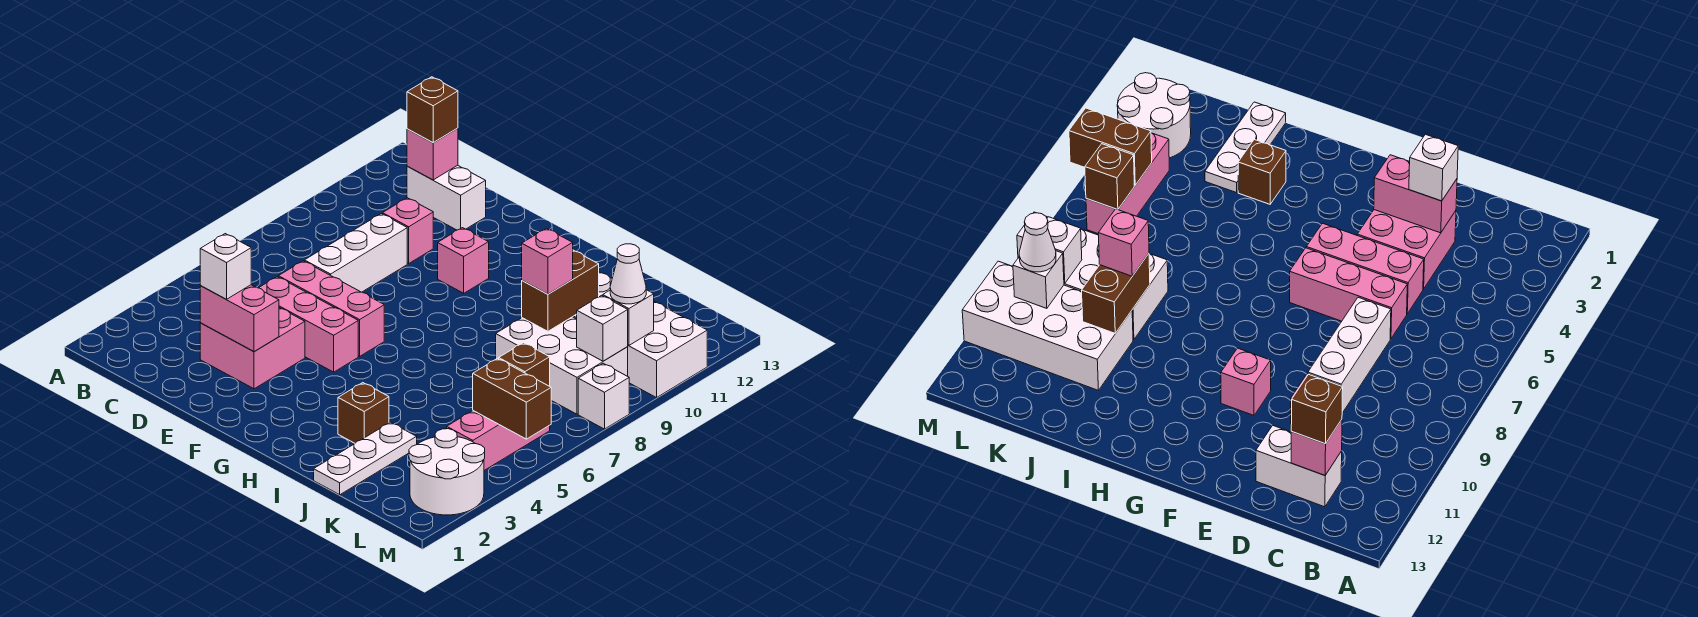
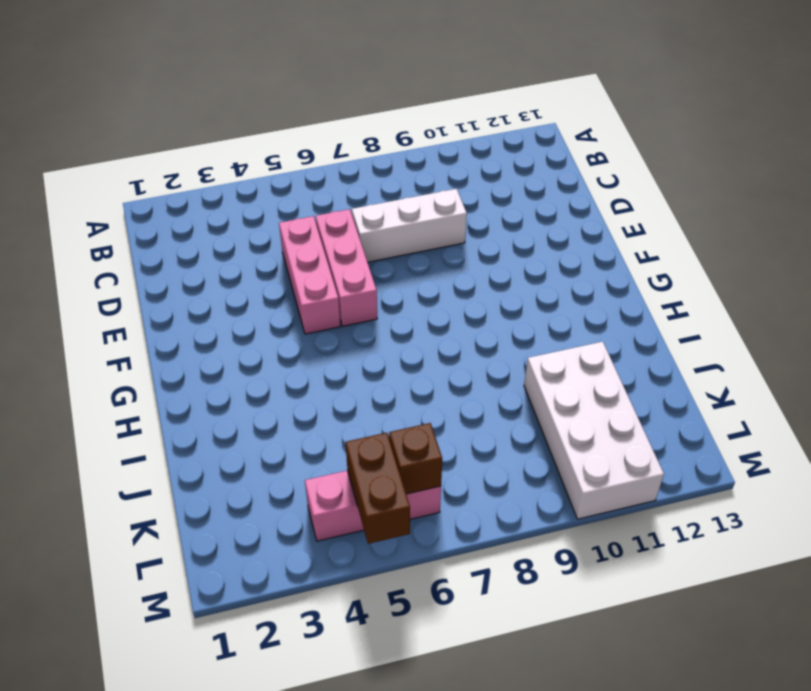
none -> white 1x2 brick [407,165,486,230]
none -> pink 2x2 brick [200,308,305,389]
none -> pink 1x1 brick [383,198,433,263]

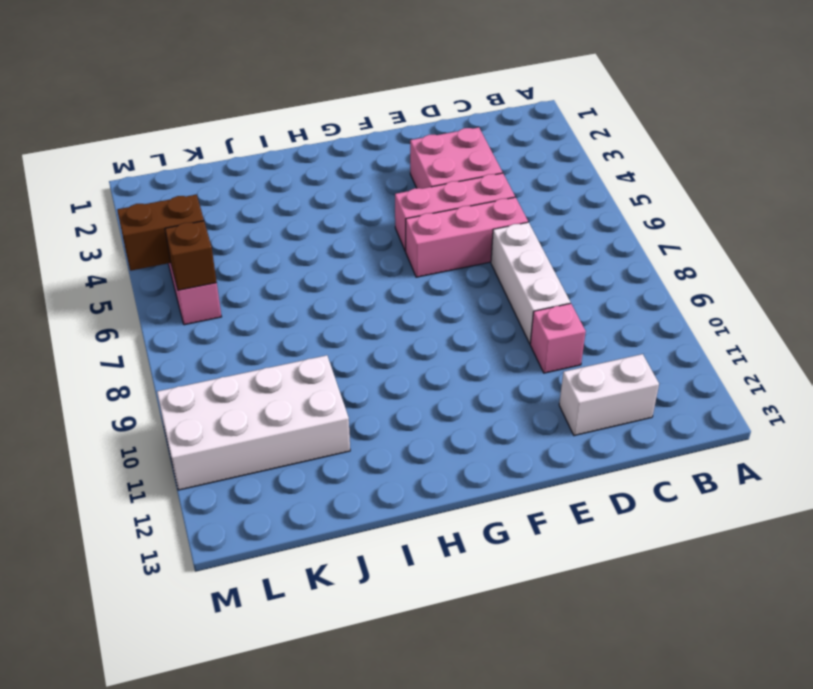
none -> pink 1x1 brick [438,228,489,293]
none -> brown 1x1 brick [338,383,389,443]
none -> white 1x3 plate [314,422,417,495]

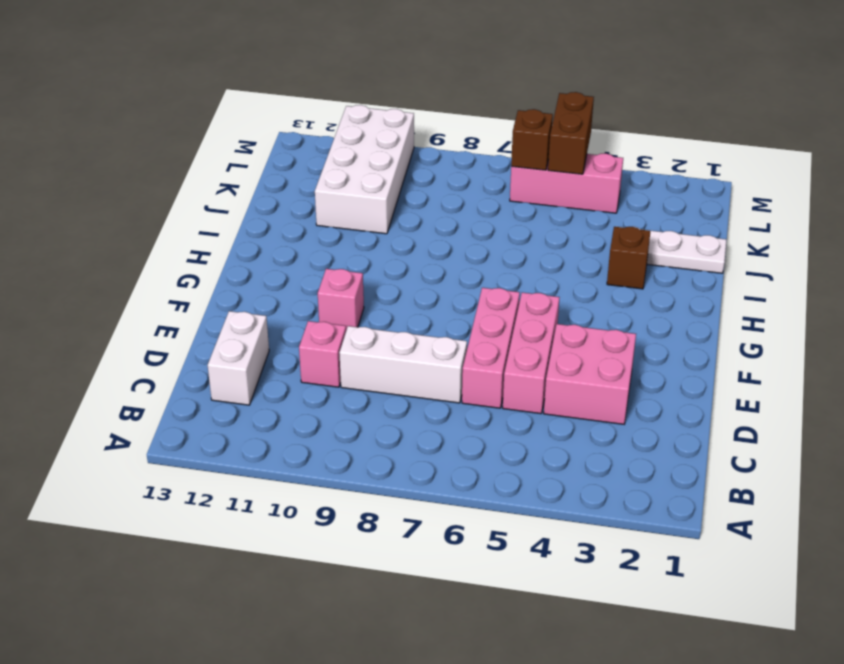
none -> white 2x3 brick [496,317,628,414]
none -> white 2x2 round brick [409,429,485,515]
none -> white 1x1 brick [578,363,629,429]

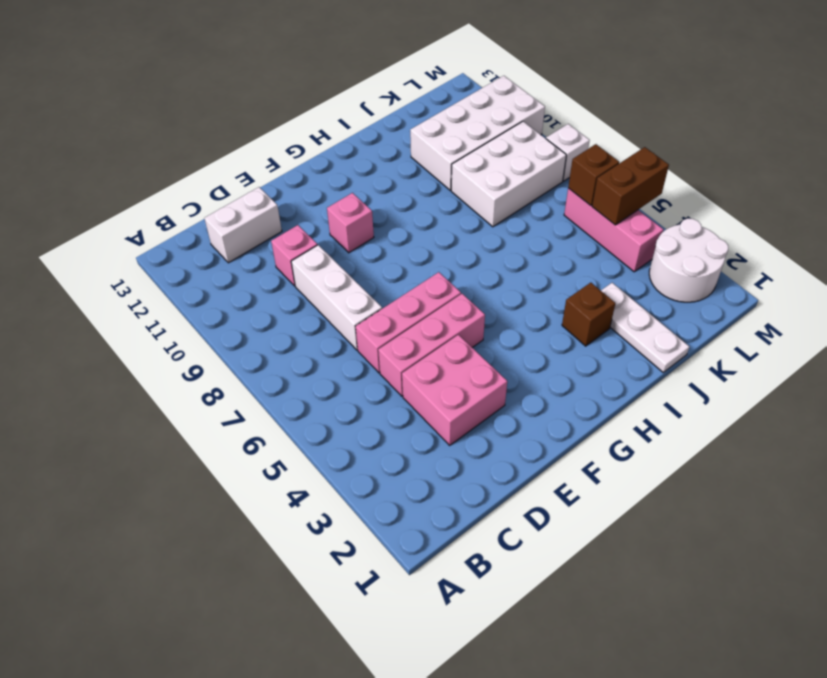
none -> pink 1x1 brick [407,128,458,180]
none -> pink 1x2 brick [200,285,279,352]
none -> brown 1x2 brick [522,250,599,331]

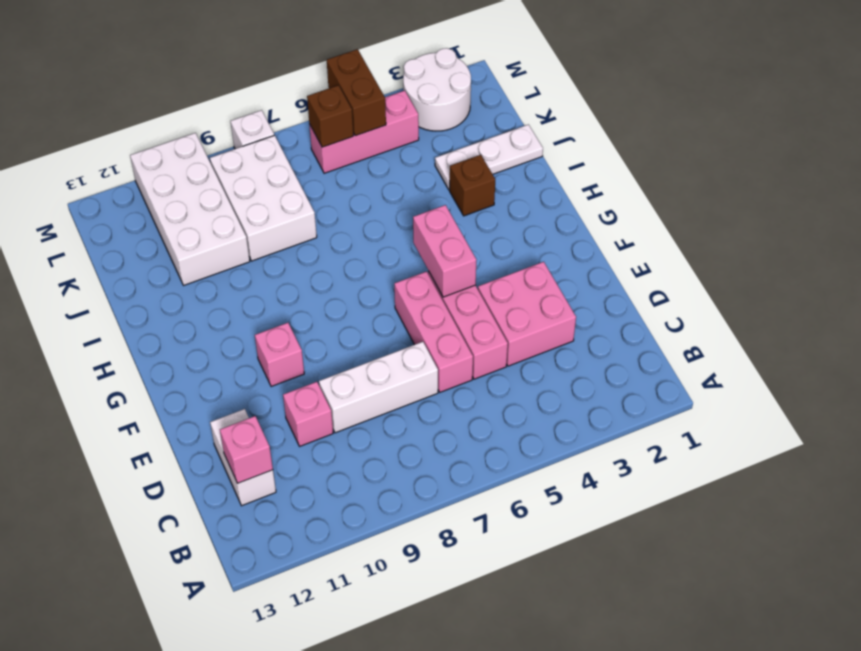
pink 1x2 brick [413,205,476,297] -> pink 1x2 brick moved to [200,285,279,352]
none -> brown 1x2 brick [522,250,599,331]
none -> white 1x1 brick [577,295,628,361]
none -> white 1x1 brick [603,290,654,345]

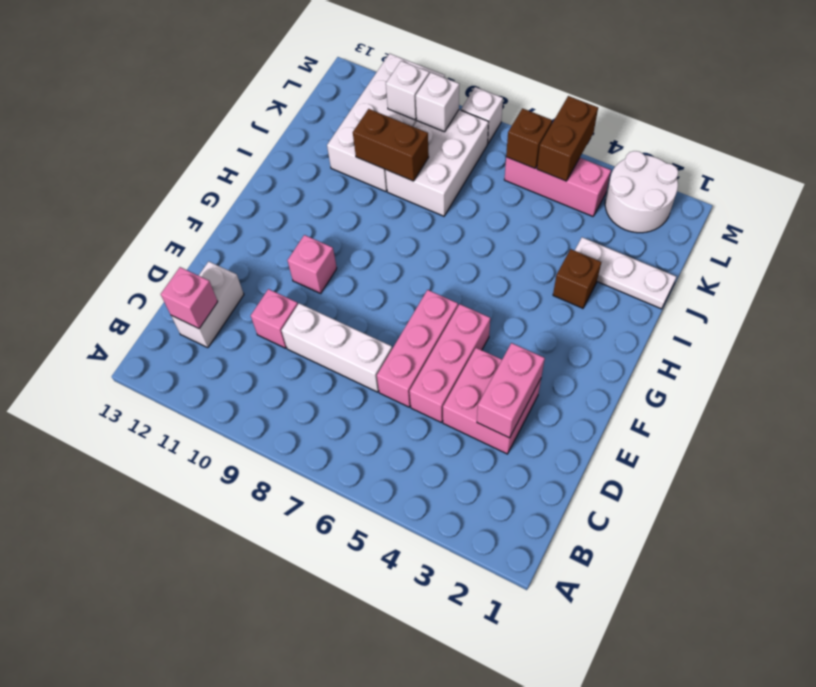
none -> brown 1x1 brick [407,77,458,143]
none -> white 1x1 brick [200,234,251,299]
none -> pink 1x1 brick [522,228,573,294]

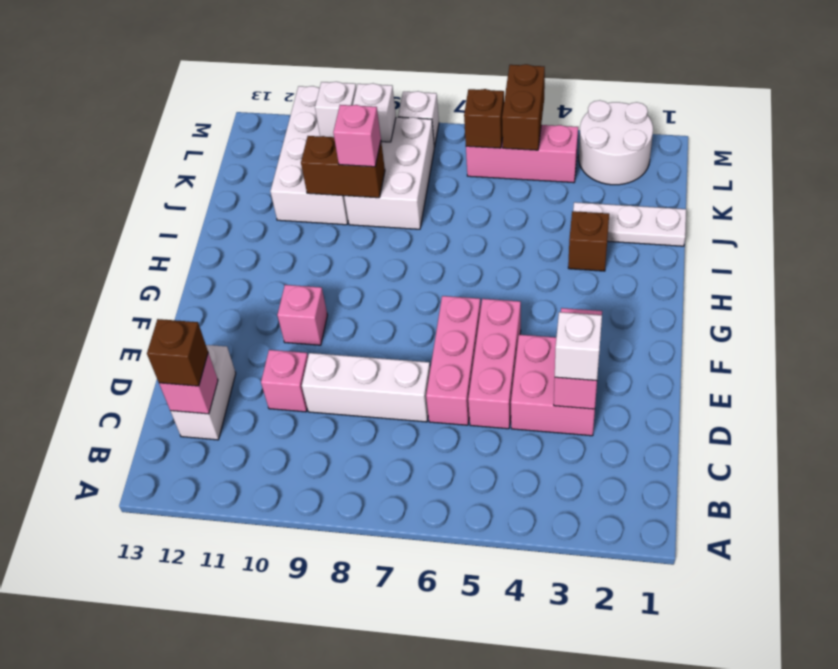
none -> white 1x1 cone [610,244,646,304]

